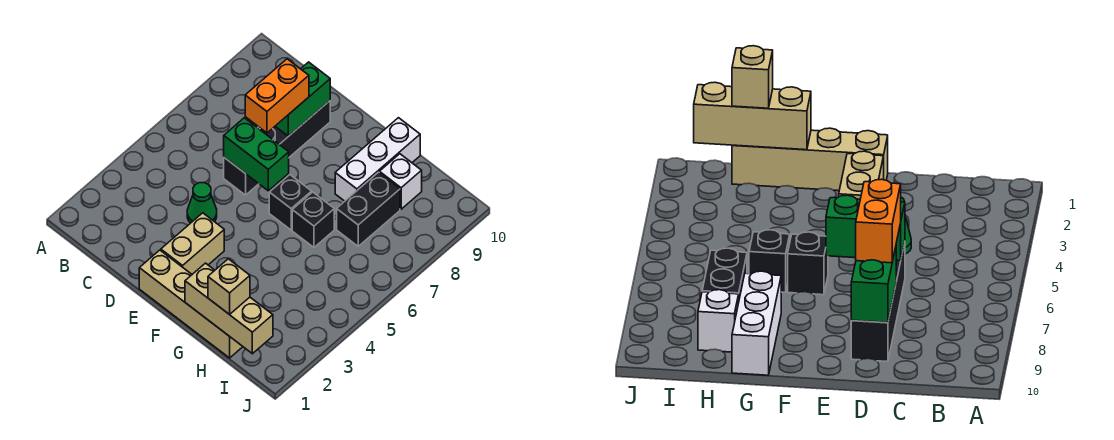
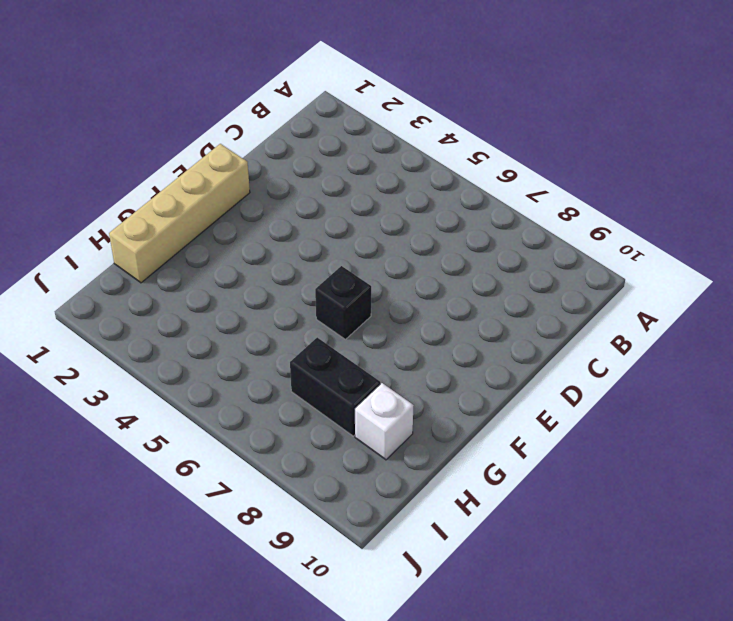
none -> green 1x1 cone [187,183,217,223]
none -> black 1x4 brick [224,101,330,195]
none -> tan 1x2 brick [161,213,224,274]

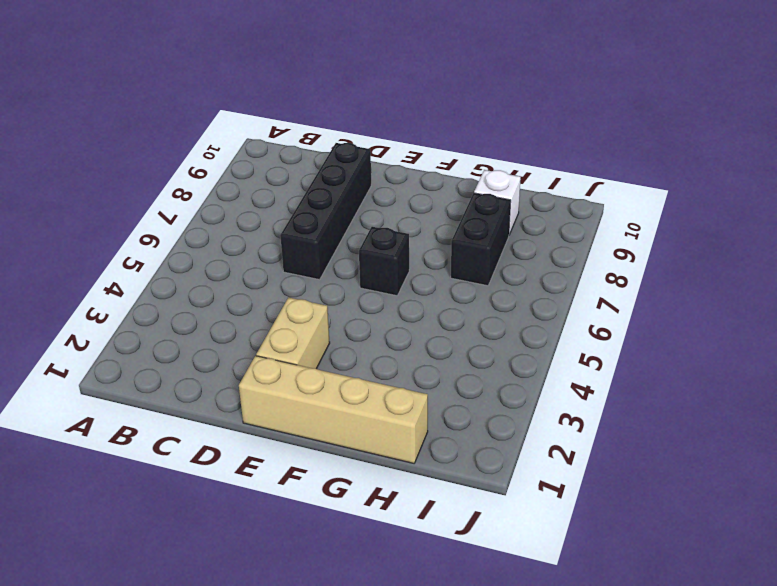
none -> green 1x1 cone [187,183,217,223]
none -> black 1x1 brick [292,192,334,247]
none -> white 1x3 brick [335,118,420,201]

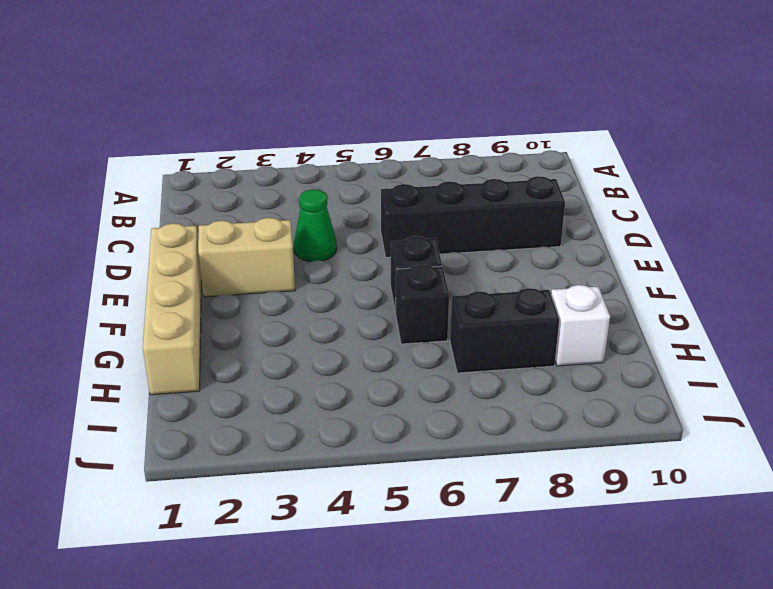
none -> white 1x3 brick [335,118,420,201]
none -> green 1x2 brick [224,118,289,191]
none -> green 1x2 brick [275,62,330,136]

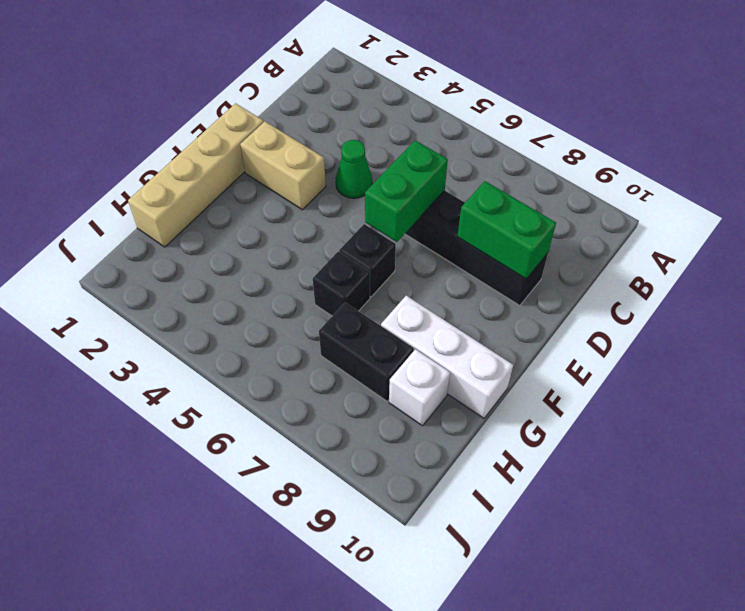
none -> tan 1x3 brick [185,263,273,354]
none -> orange 1x2 brick [245,59,309,133]
none -> tan 1x1 brick [208,259,250,315]

